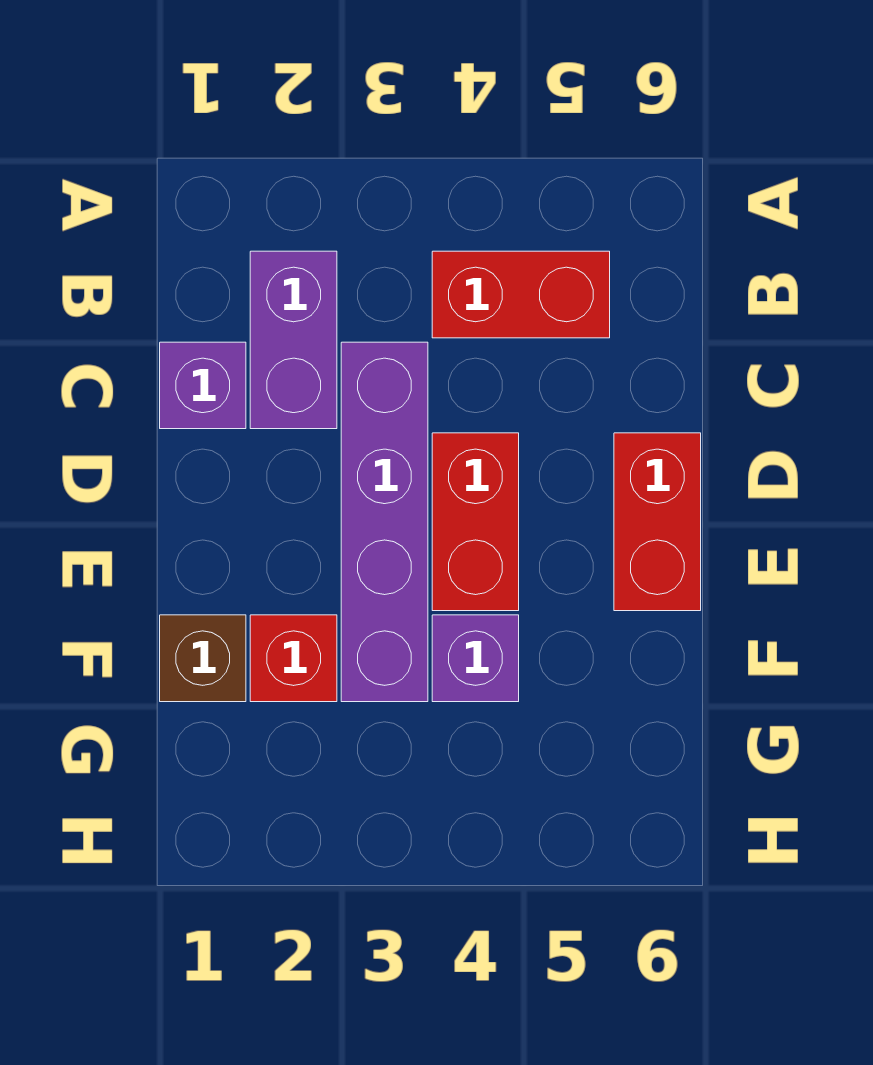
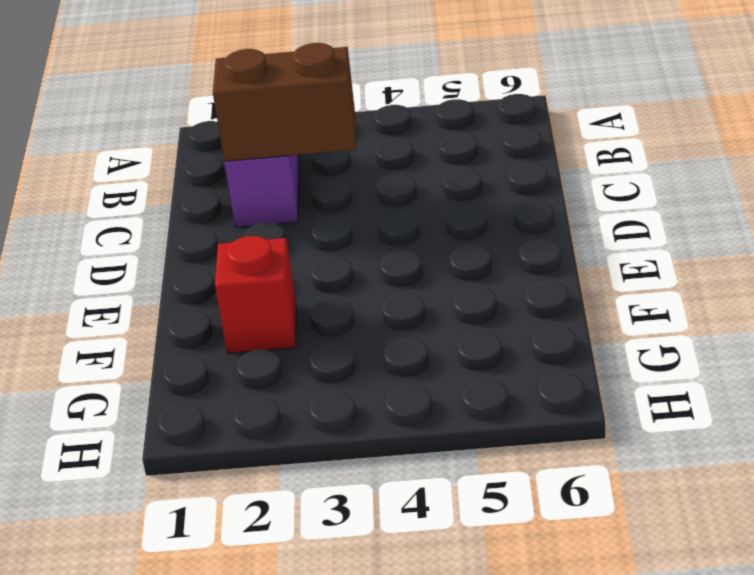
brown 1x2 brick [213,43,356,161] -> none
none -> red 1x2 brick [432,251,610,338]
none -> purple 1x1 brick [160,342,246,429]

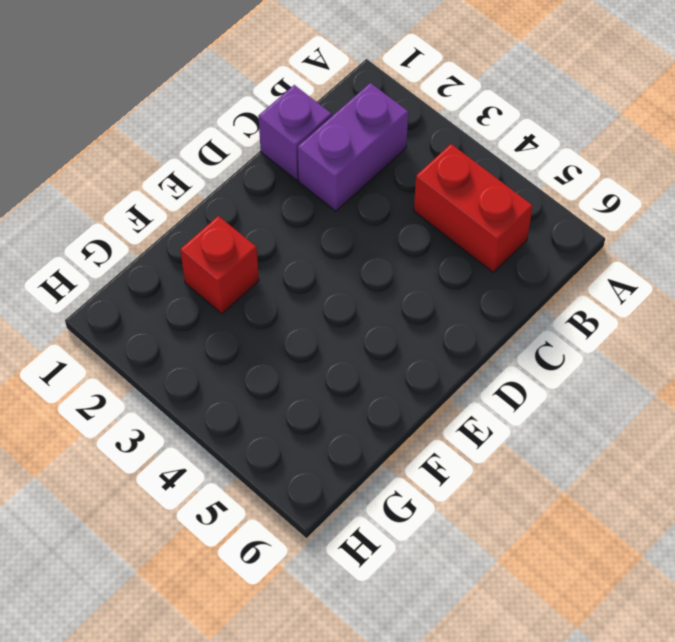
none -> purple 1x4 brick [341,342,428,702]
none -> red 1x2 brick [432,433,519,611]

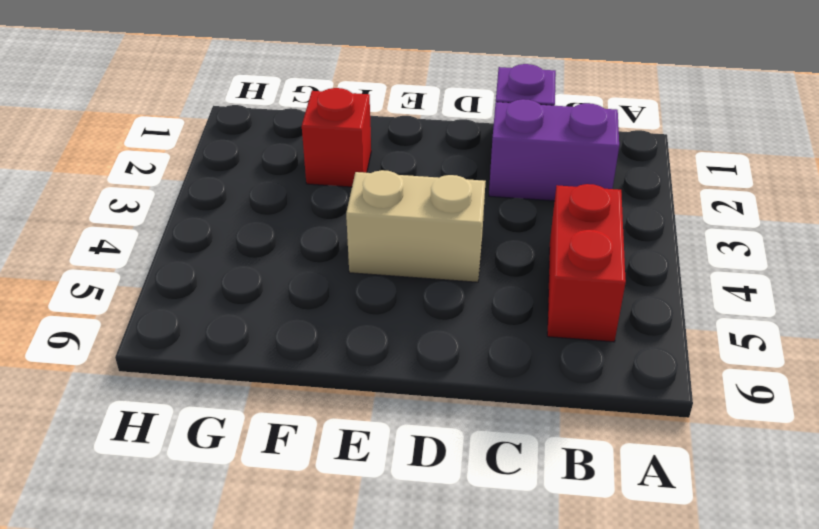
tan 1x2 brick [346,170,486,282] -> red 1x2 brick [432,433,519,611]
none -> purple 1x4 brick [341,342,428,702]
none -> red 1x2 brick [614,433,701,611]

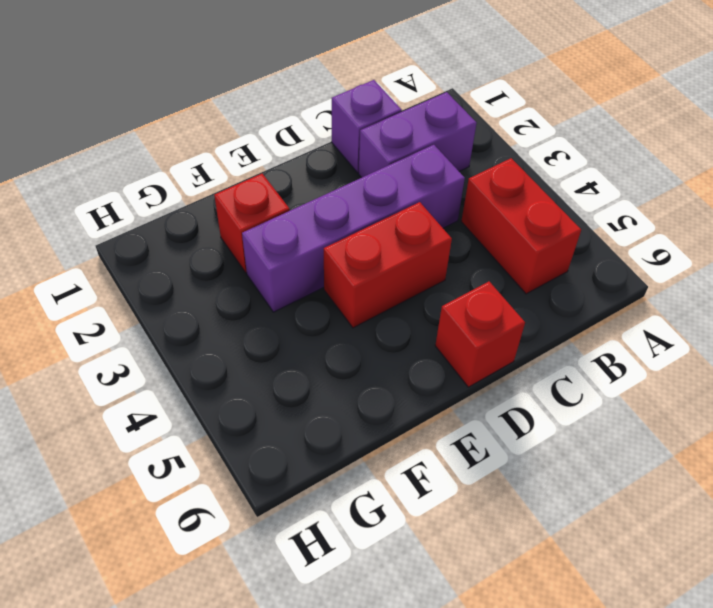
red 1x1 brick [435,282,525,387] -> red 1x2 brick [614,433,701,611]
none -> brown 1x1 brick [160,615,246,702]
none -> purple 1x1 brick [432,615,519,702]

